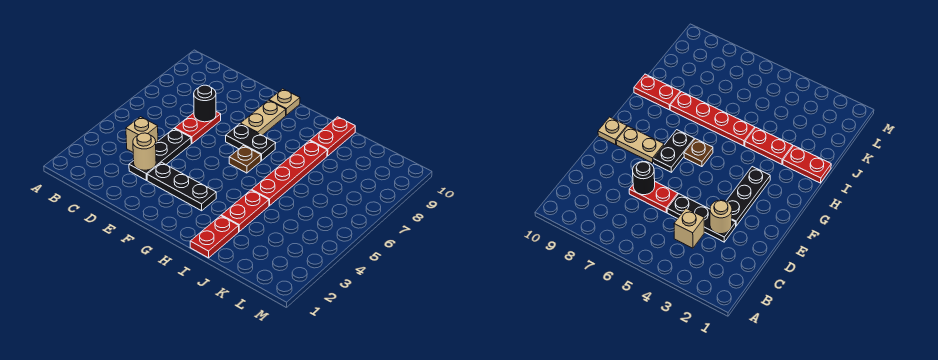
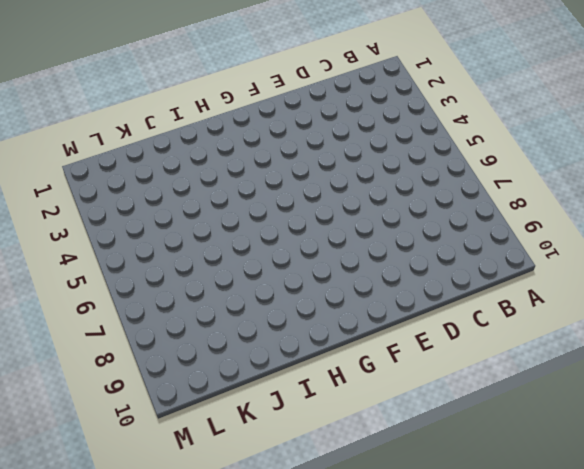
none -> tan 1x1 brick [126,117,158,152]
none -> black 1x3 plate [129,129,191,180]
none -> red 1x2 plate [174,112,221,144]

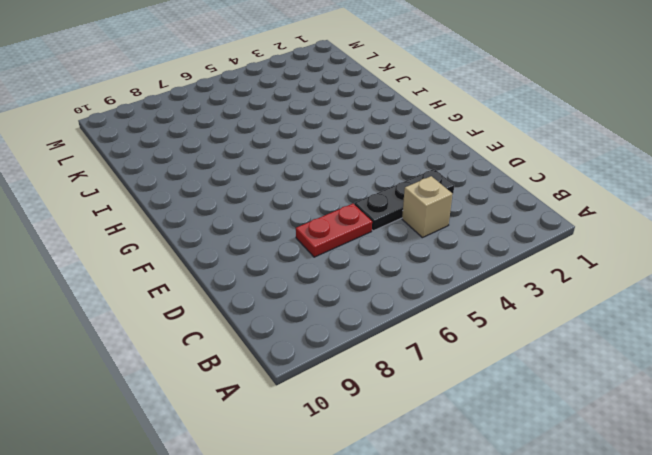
none -> black 1x3 plate [147,163,216,211]
none -> black 1x2 plate [226,124,276,161]
none -> tan 1x2 plate [240,100,286,135]

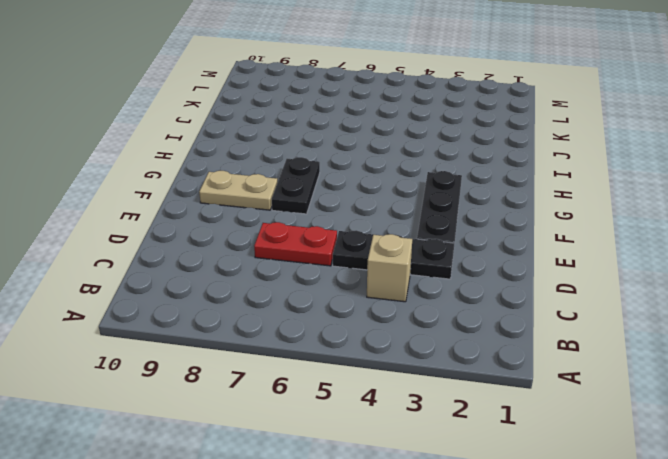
none -> tan 1x1 plate [269,89,300,115]
none -> brown 1x1 plate [229,145,261,173]
none -> red 1x2 plate [190,216,239,258]

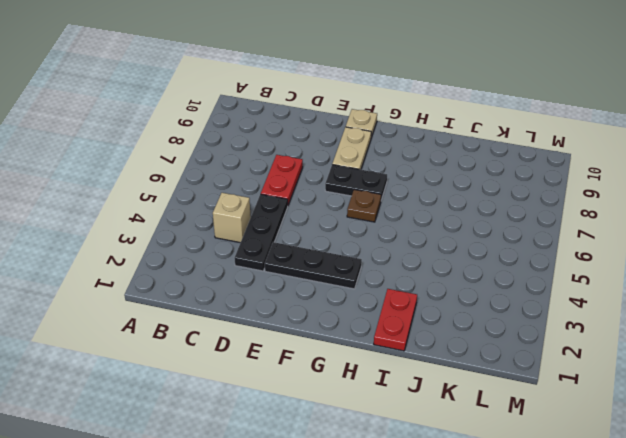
none -> red 1x2 plate [221,190,269,231]
none -> red 1x4 plate [252,141,327,206]
none -> red 1x2 plate [310,117,355,156]

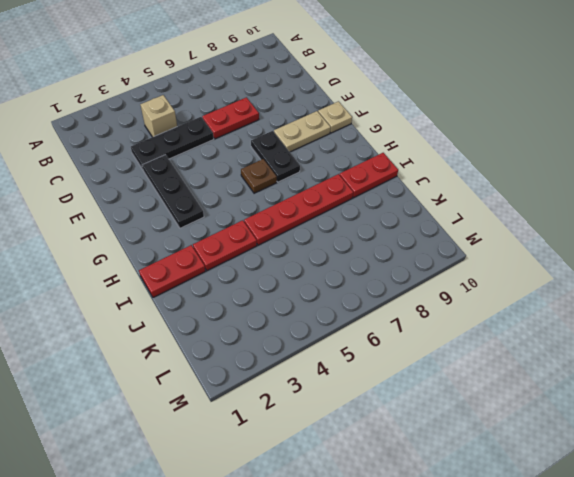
none -> tan 1x1 round brick [133,133,156,170]
none -> black 1x1 round brick [194,85,216,122]

